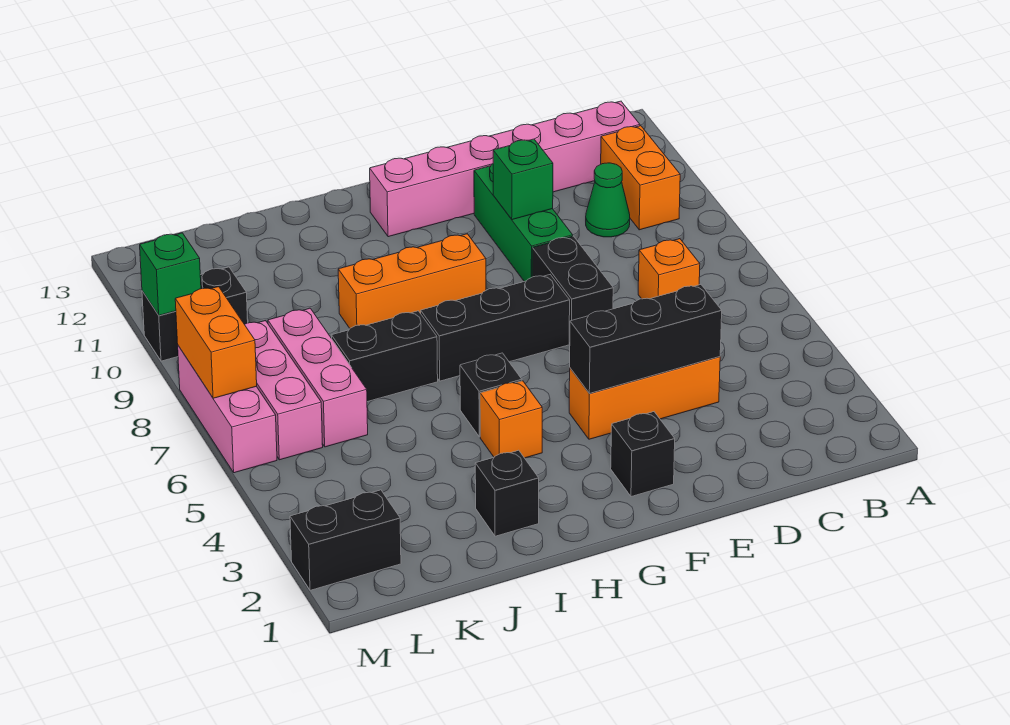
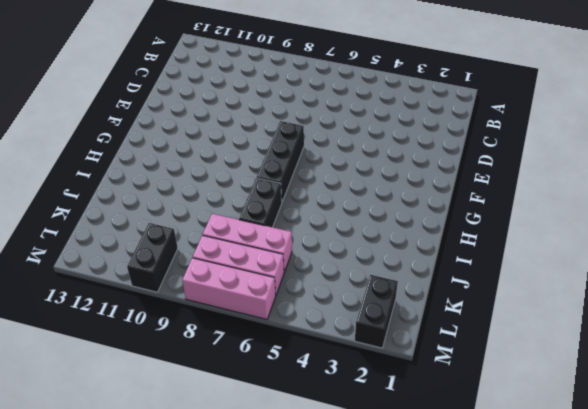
none -> orange 1x2 brick [601,126,680,230]
none -> pink 1x6 brick [370,101,640,237]
none -> orange 1x1 brick [638,239,700,299]

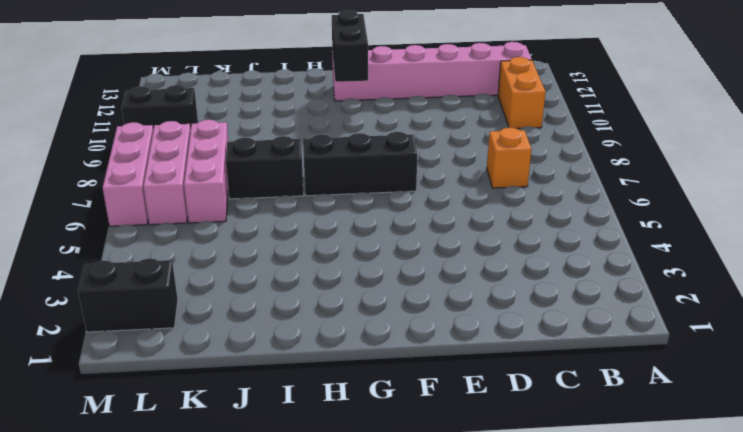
black 1x2 brick [332,10,368,82] -> black 1x2 brick moved to [532,236,613,342]
none -> green 1x1 cone [586,163,630,237]
none -> orange 1x3 brick [569,357,720,439]
none -> green 1x3 brick [474,164,573,282]

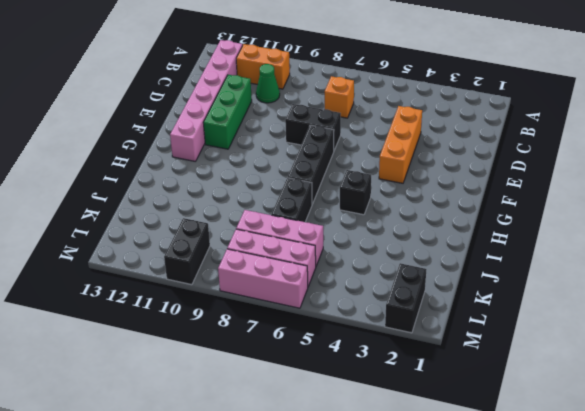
green 1x3 brick [203,75,252,149] -> green 1x3 brick turned to [474,164,573,282]
none -> black 1x1 brick [611,412,675,497]
none -> orange 1x3 brick [338,234,486,328]
none -> orange 1x1 brick [480,381,542,458]

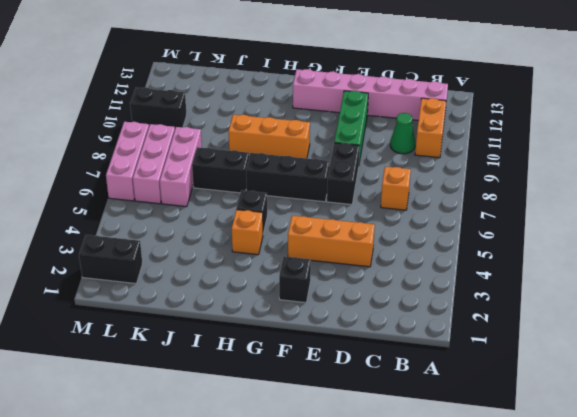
none -> black 1x1 brick [475,450,539,536]
none -> black 1x3 brick [570,285,722,393]
none -> green 1x1 brick [493,139,553,220]

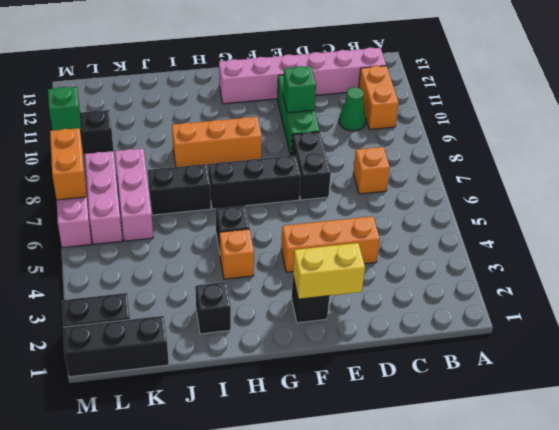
yellow 1x2 brick [293,243,365,299] -> none
black 1x3 brick [63,316,169,377] -> black 1x3 brick moved to [570,285,722,393]

